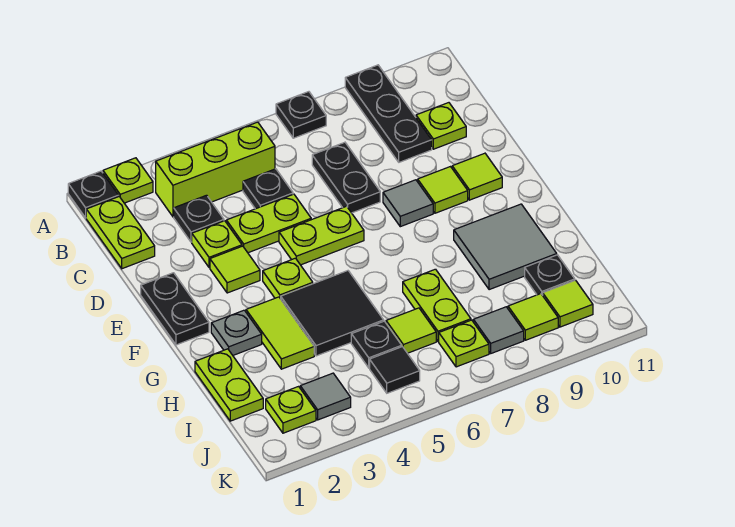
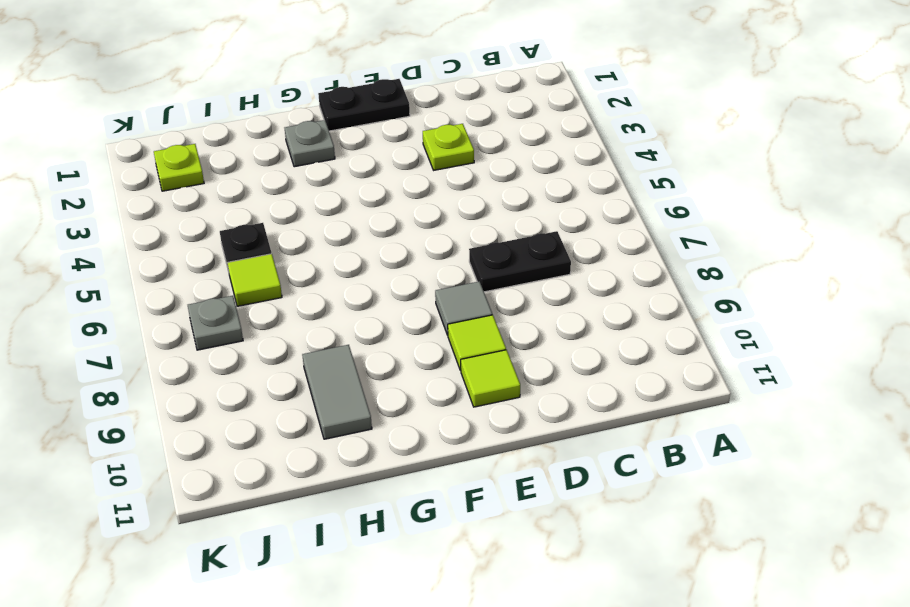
grey 1x2 tile [302,345,372,439] -> grey 2x2 tile [454,204,557,290]
grey 1x1 plate [188,296,243,350] -> lime 1x1 plate [439,320,489,367]
none -> black 1x1 plate [68,171,119,218]
none -> lime 1x1 plate [103,158,153,203]
none -> black 1x1 plate [276,92,326,138]
none -> black 1x3 plate [345,65,432,162]

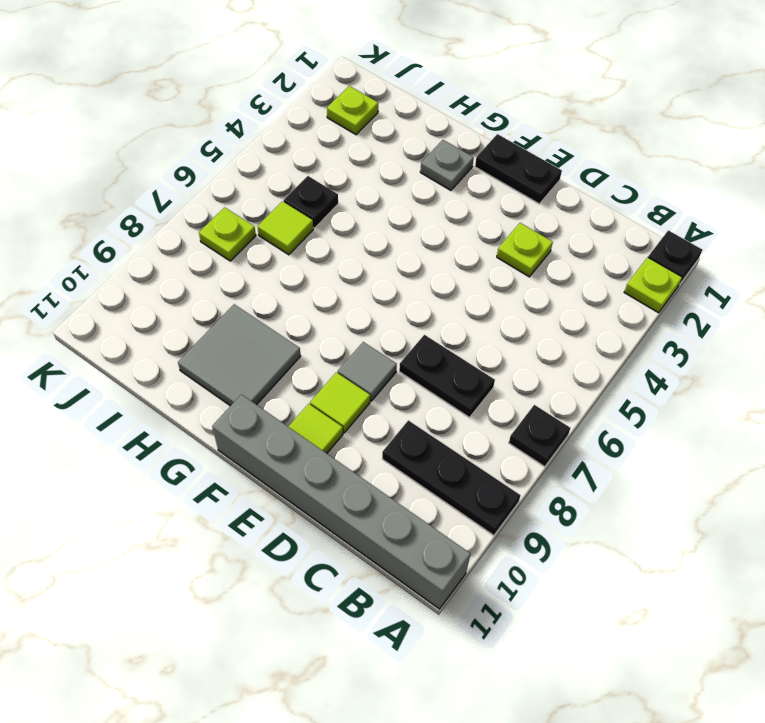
grey 1x6 brick [212,394,471,609] -> none
none -> lime 1x2 plate [86,197,155,269]
none -> lime 1x3 brick [156,122,275,217]
none -> black 1x1 plate [174,195,224,242]
none -> black 1x1 plate [243,169,293,209]

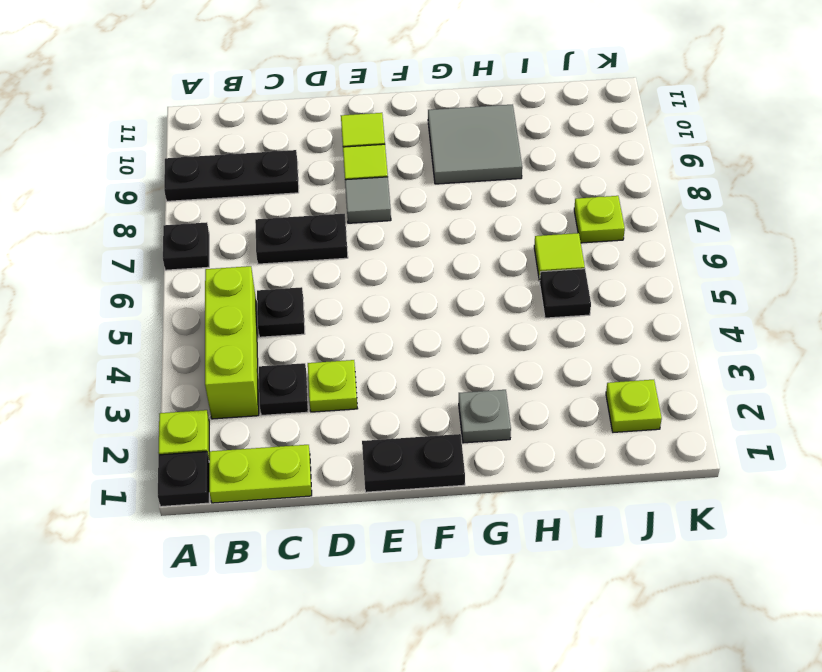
none -> lime 1x1 plate [416,103,466,149]
none -> lime 1x2 plate [226,194,311,253]
none -> lime 1x1 tile [210,246,260,293]
none -> lime 1x2 plate [279,206,364,265]

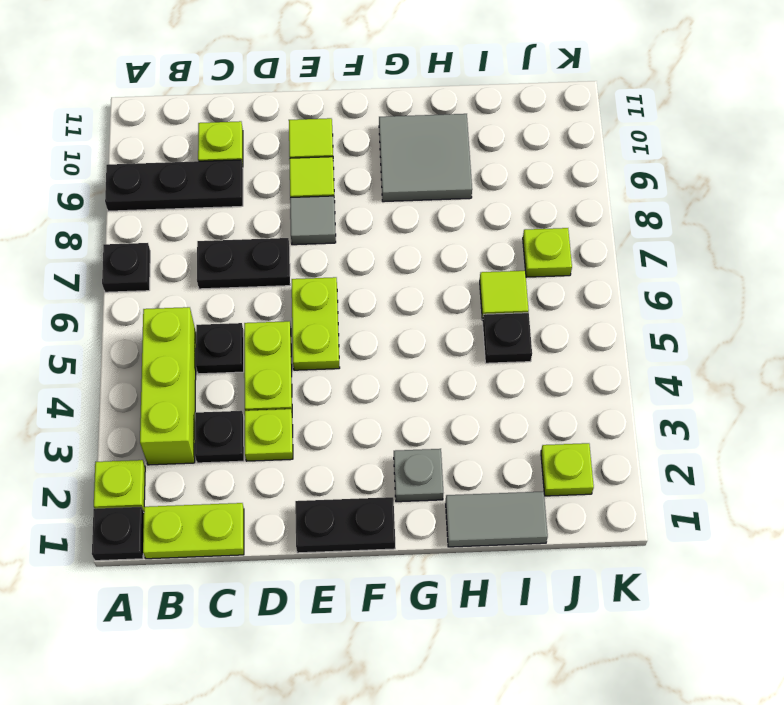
grey 1x2 tile [446,491,548,547] -> lime 1x2 plate [195,349,263,421]
none -> lime 1x1 tile [210,246,260,293]
none -> lime 1x1 plate [263,258,313,299]
none -> lime 1x2 tile [246,297,314,369]
none -> black 2x2 tile [281,271,384,356]

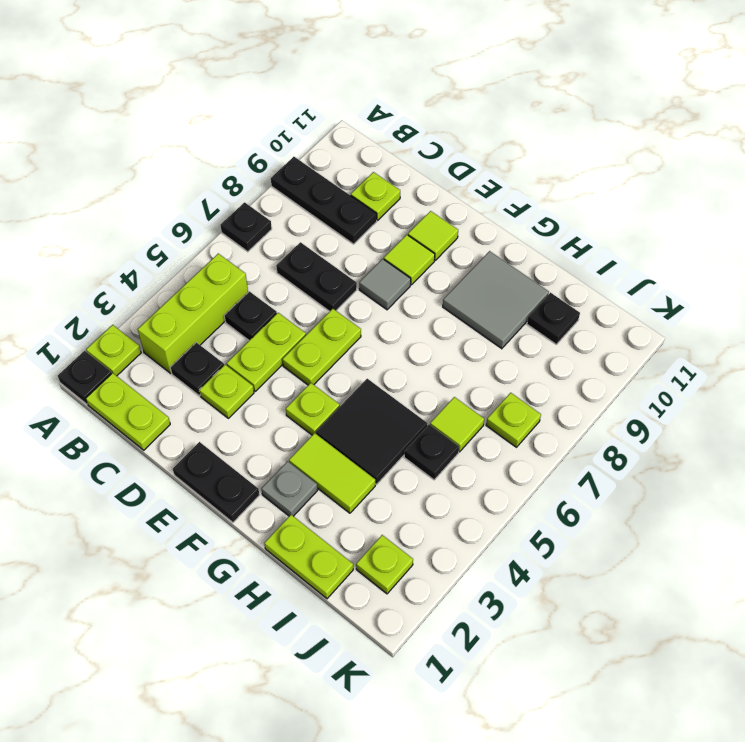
none -> lime 1x1 tile [210,246,260,293]
none -> lime 1x2 plate [403,269,471,341]
none -> grey 1x1 tile [300,373,351,420]
none -> black 1x1 tile [370,347,420,393]

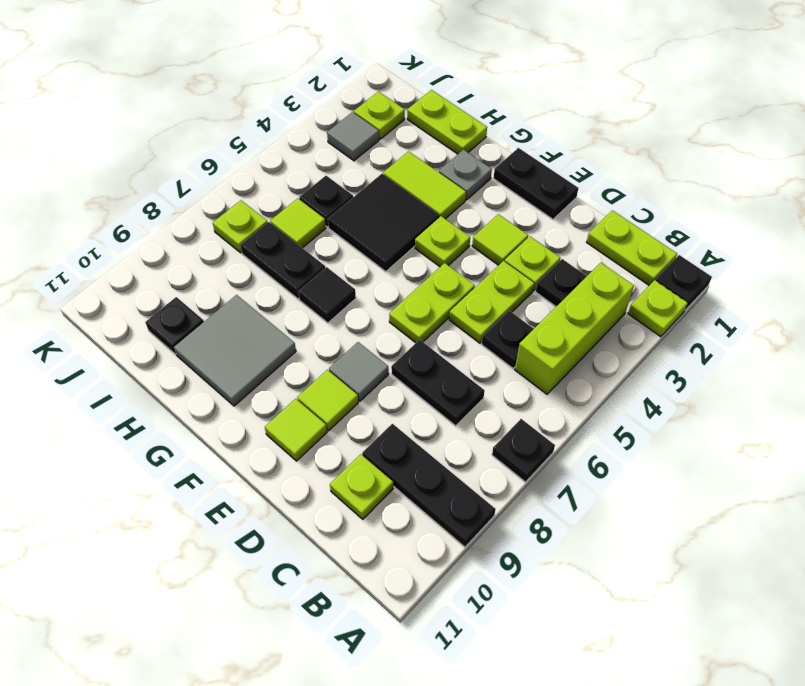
black 1x1 tile [298,267,356,323] -> black 1x1 tile moved to [370,347,420,393]
black 1x2 plate [240,222,325,299] -> lime 1x2 plate [403,269,471,341]
none -> grey 1x1 tile [473,307,524,353]
none -> lime 1x1 tile [508,294,558,340]
none -> lime 1x1 tile [543,280,593,327]

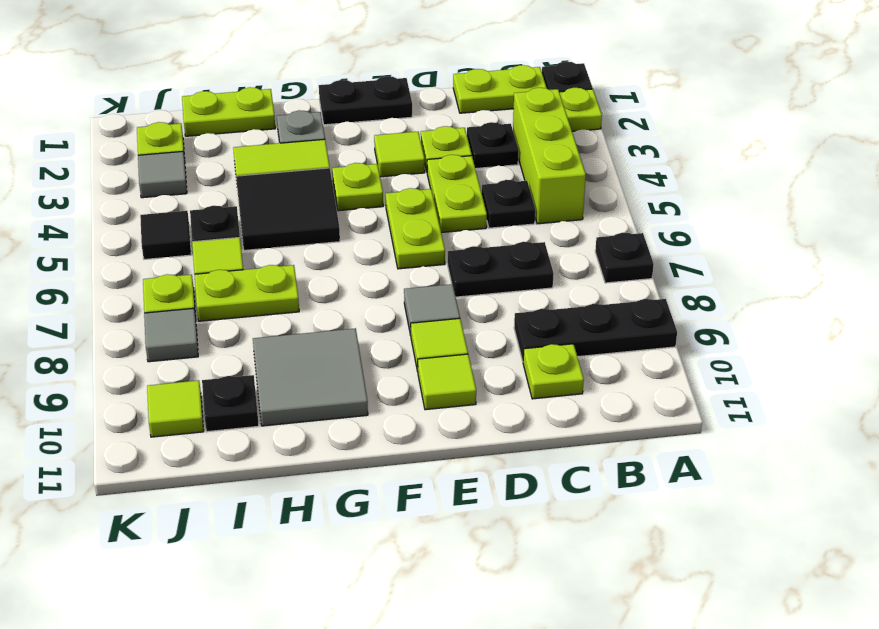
none -> lime 1x1 tile [508,294,558,340]

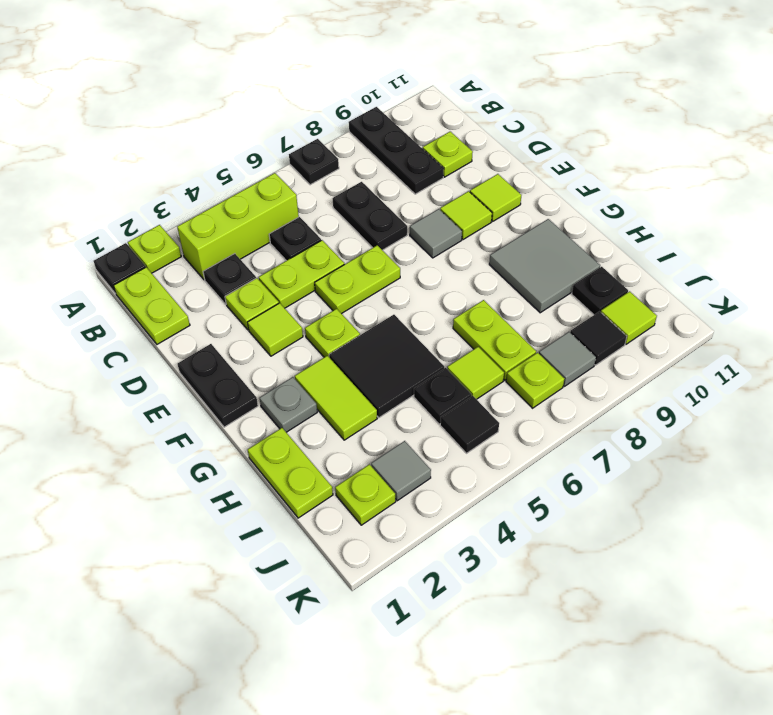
black 1x1 tile [570,311,627,365] -> lime 1x1 tile [508,294,558,340]

